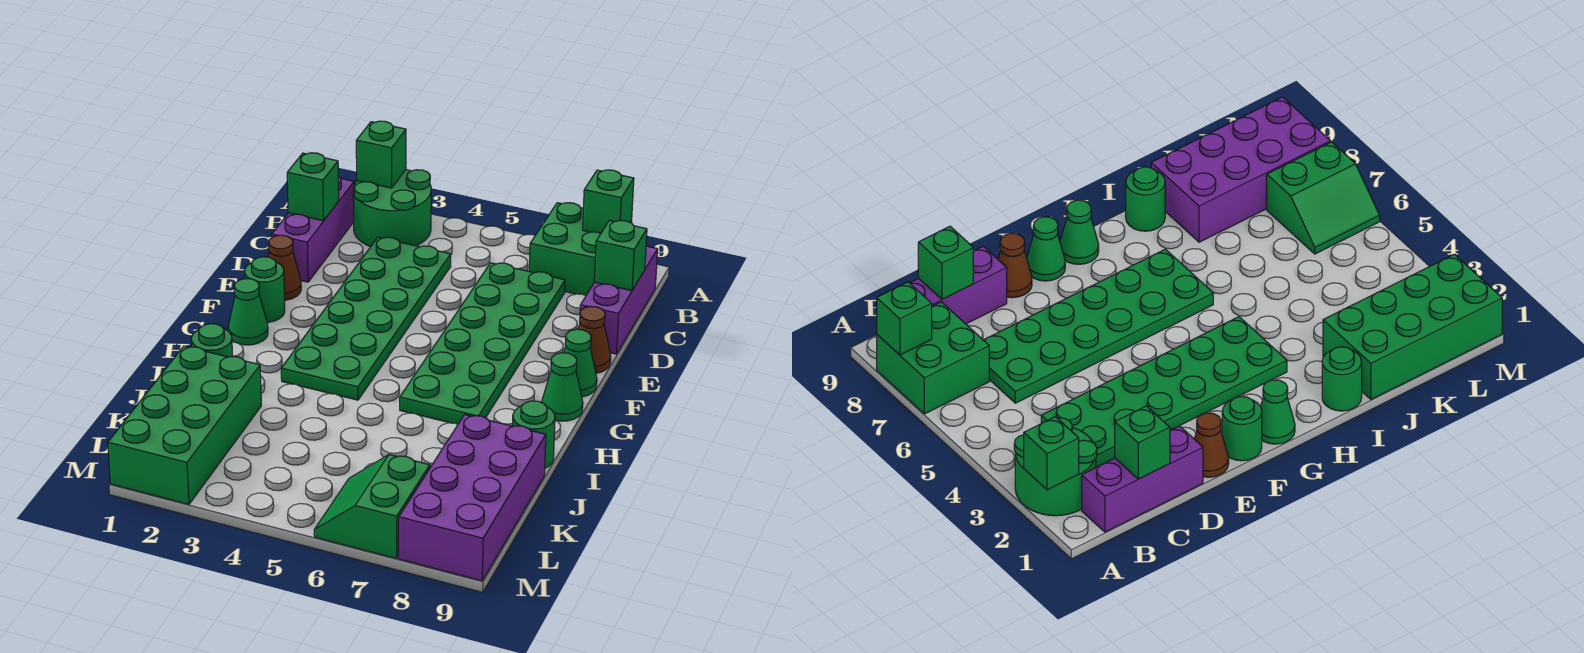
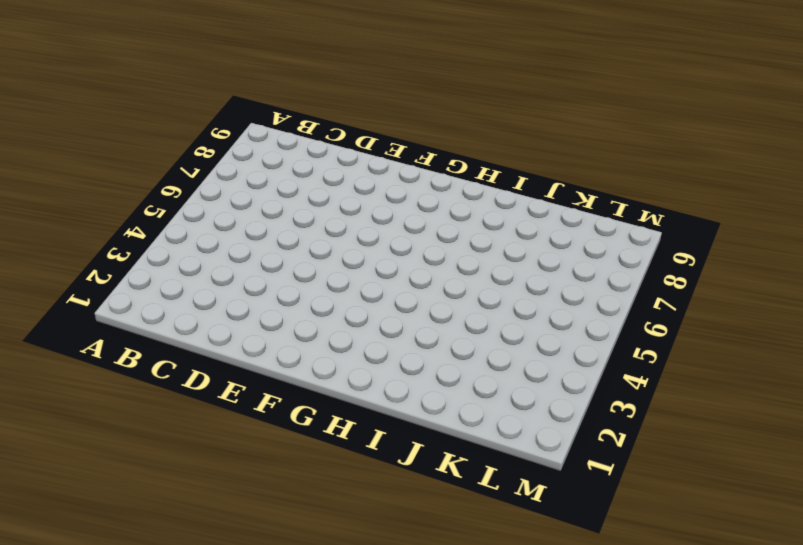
none -> green 2x2 round brick [353,170,431,247]
none -> green 2x2 brick [529,203,632,296]
none -> purple 1x3 brick [272,176,354,282]

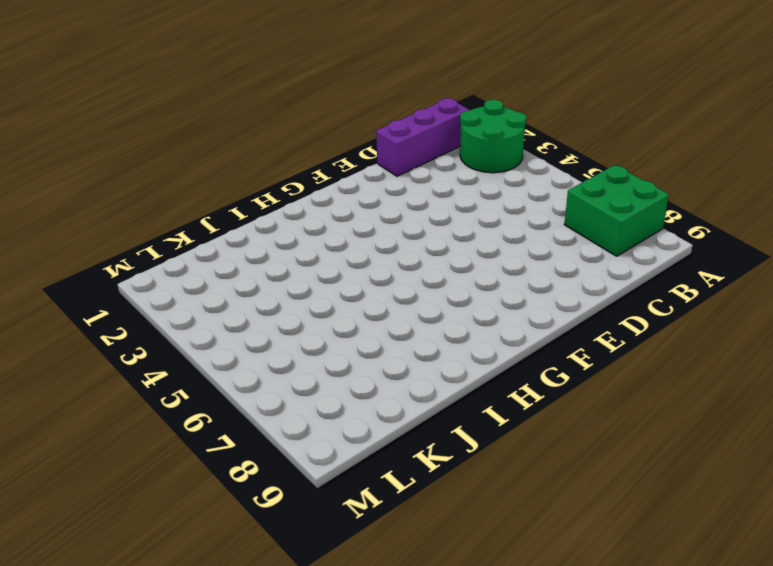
none -> purple 1x3 brick [580,246,658,354]
none -> green 2x6 plate [281,237,451,400]
none -> green 2x6 plate [400,263,565,424]

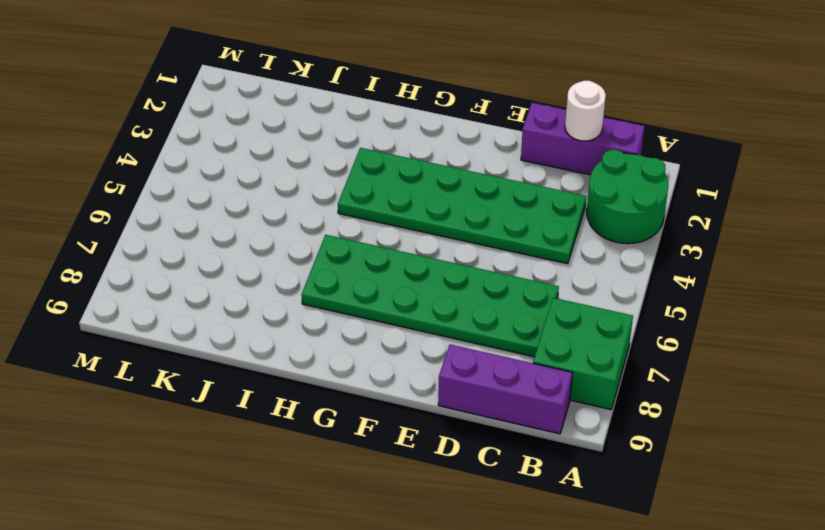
white 1x1 round brick [565,81,606,141] -> green 1x1 brick [287,153,339,221]
none -> brown 1x1 cone [268,235,301,300]
none -> brown 1x1 cone [578,306,611,373]
none -> green 1x1 round brick [244,257,285,322]

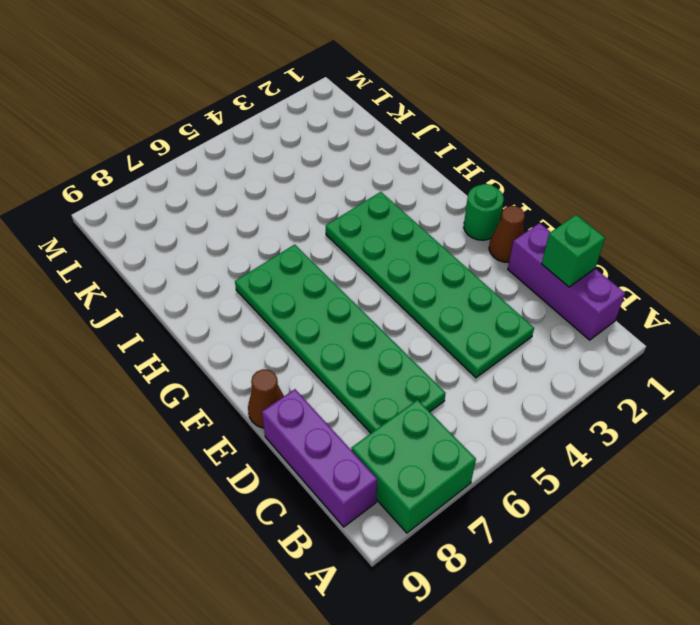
none -> green 2x2 round brick [353,170,431,247]
none -> green 1x1 cone [564,329,597,397]
none -> green 1x1 cone [228,279,268,345]

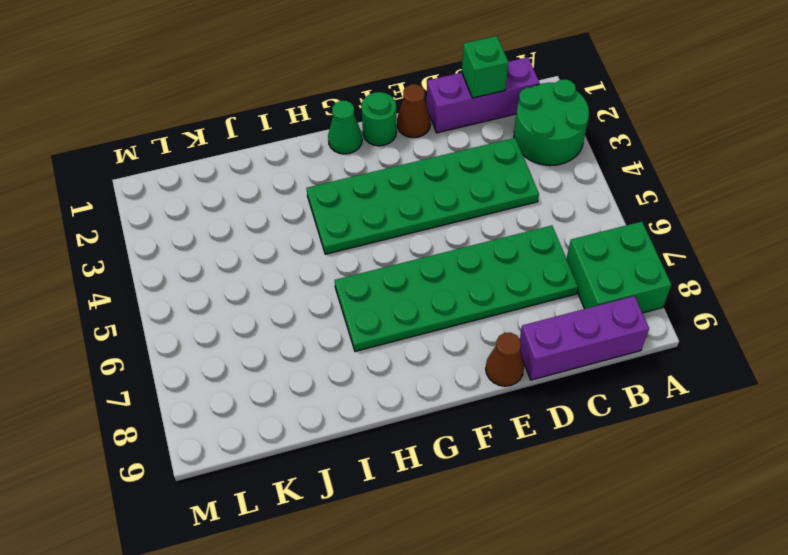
none -> green 1x1 cone [564,329,597,397]
none -> green 1x1 cone [542,353,583,421]
none -> green 1x1 round brick [191,324,233,357]

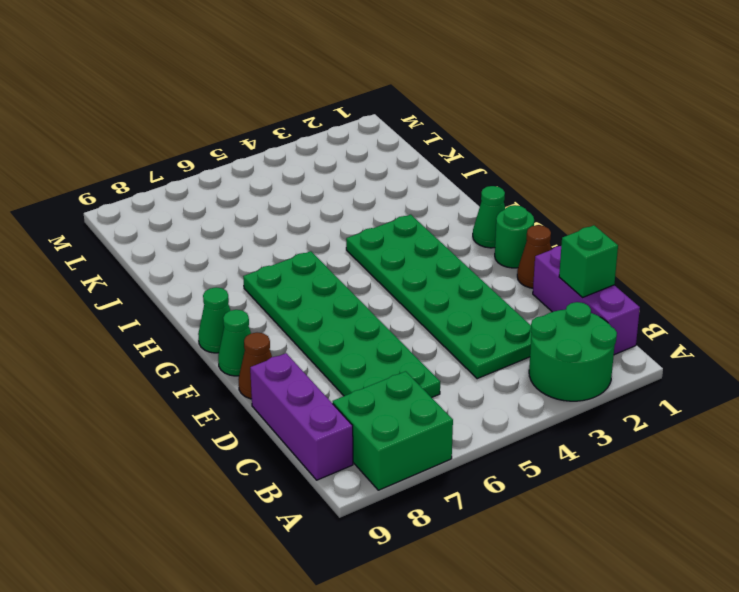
none -> green 1x1 round brick [191,324,233,357]
none -> green 1x1 round brick [513,401,555,468]
none -> green 2x4 brick [108,346,261,504]

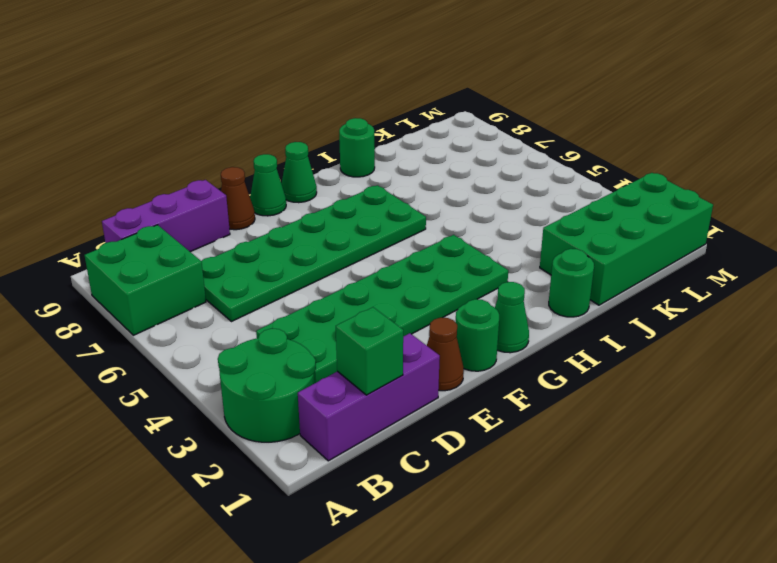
none -> purple 2x4 brick [399,415,546,581]
none -> green 2x2 slope [314,455,430,559]
none -> green 1x1 brick [356,121,406,188]

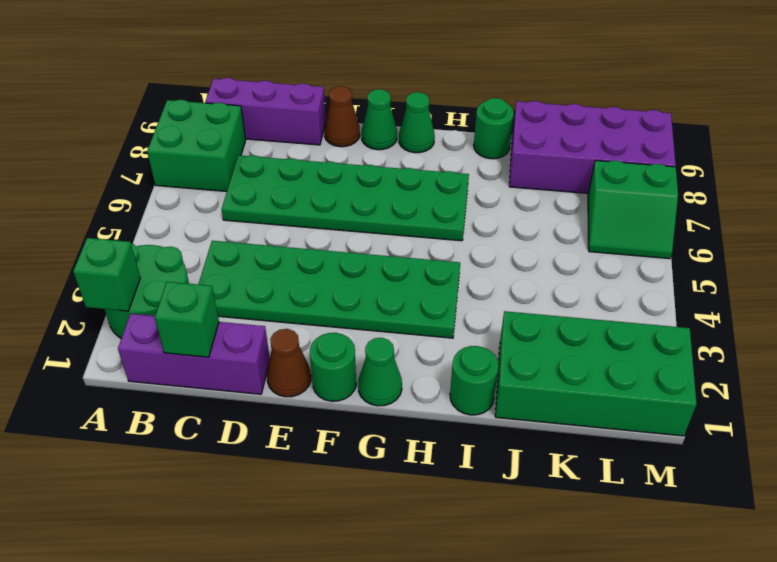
none -> green 1x1 brick [583,170,634,233]
none -> green 1x1 brick [594,220,647,291]

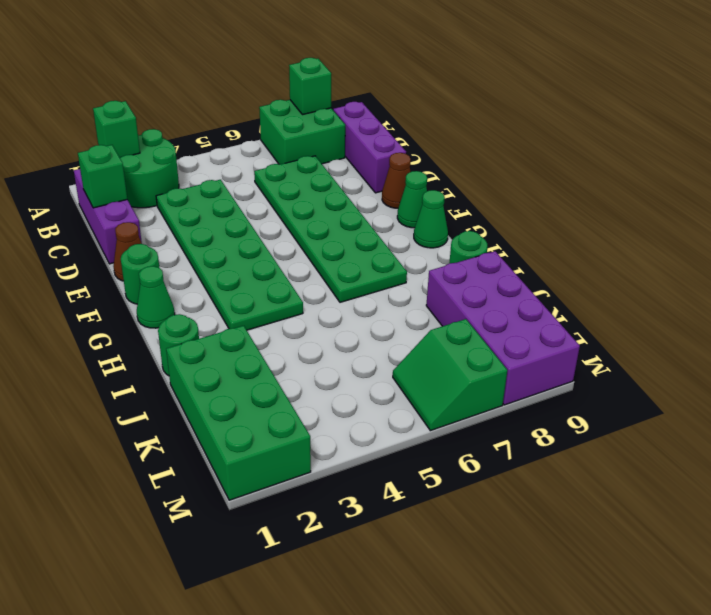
none -> green 1x1 brick [594,220,647,291]

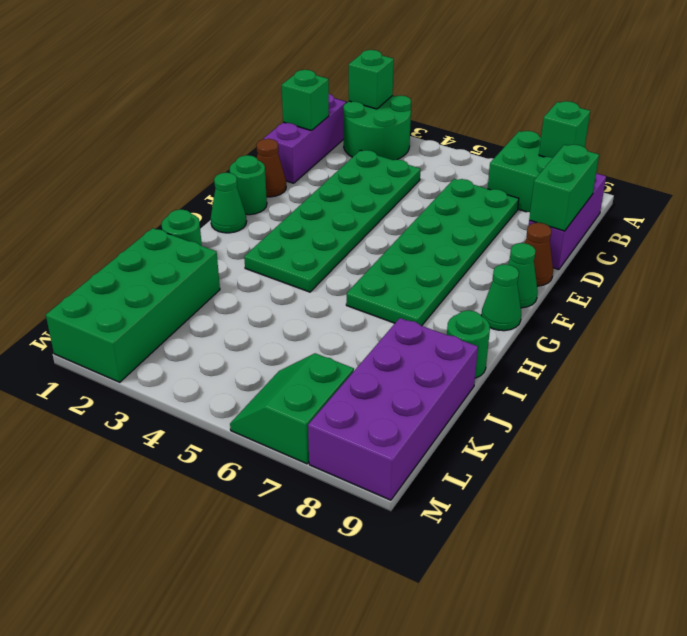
green 1x2 brick [529,145,599,231] -> green 1x1 brick [594,220,647,291]

